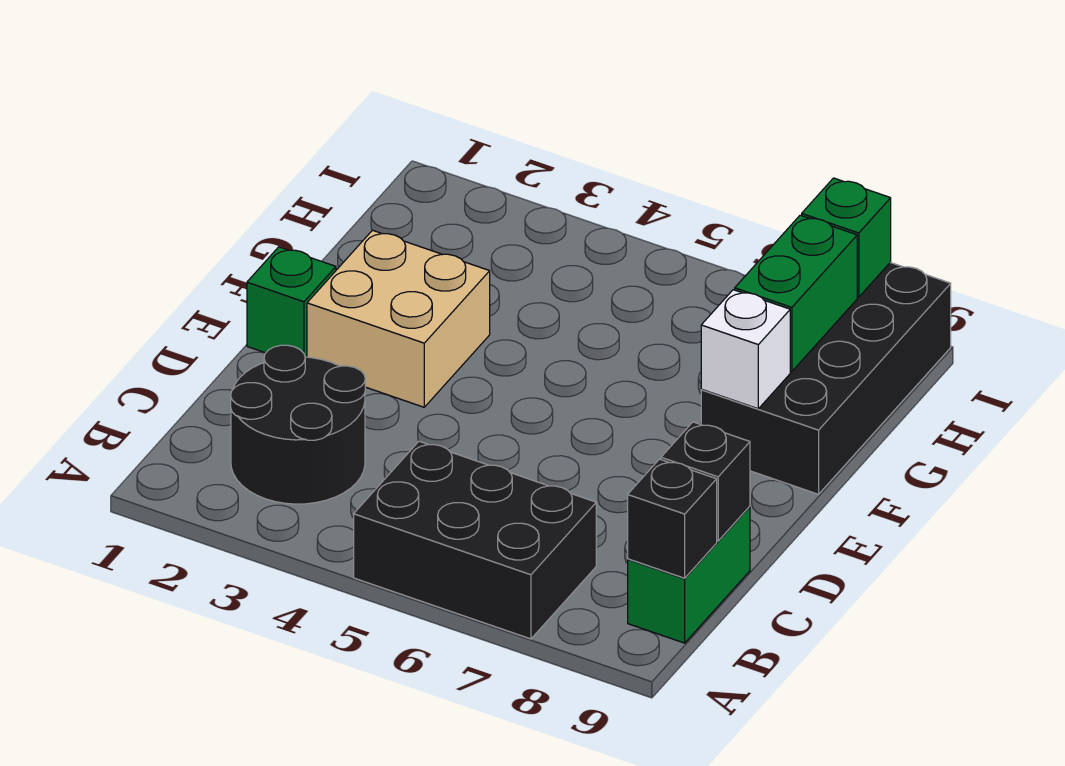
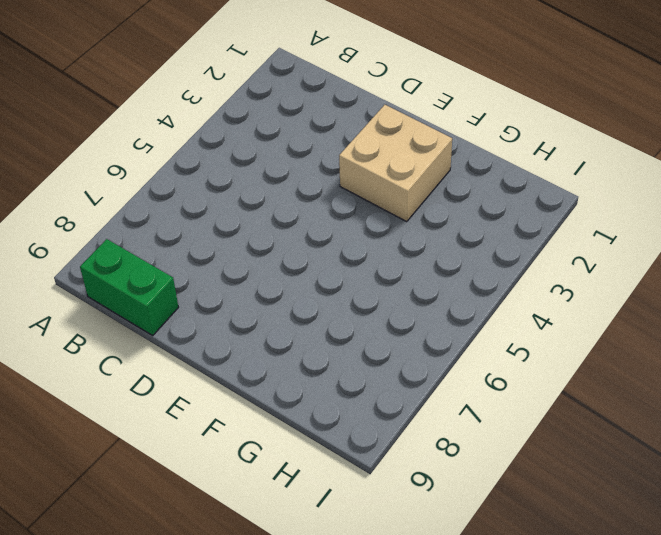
none -> black 2x3 brick [354,441,596,639]
none -> black 2x2 round brick [231,345,365,504]

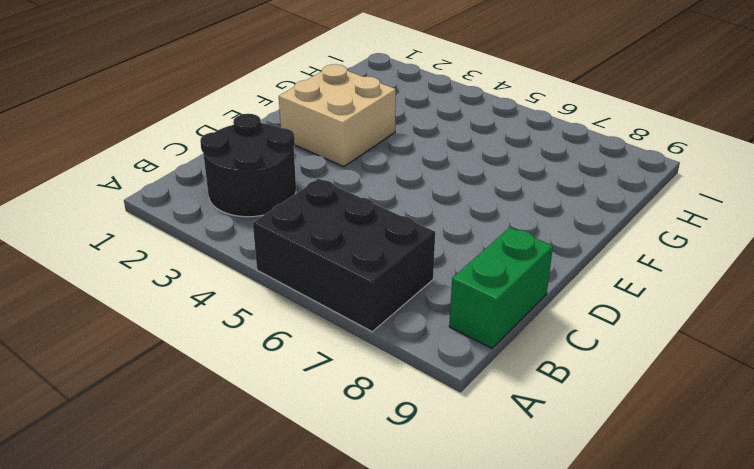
none -> green 1x1 brick [247,247,336,357]
none -> black 2x4 brick [701,262,951,494]

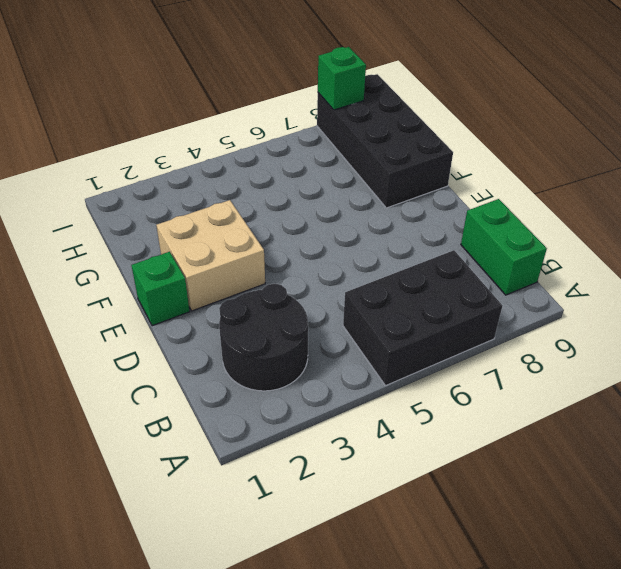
none -> black 1x1 brick [628,459,717,578]
none -> black 1x1 brick [661,422,750,541]

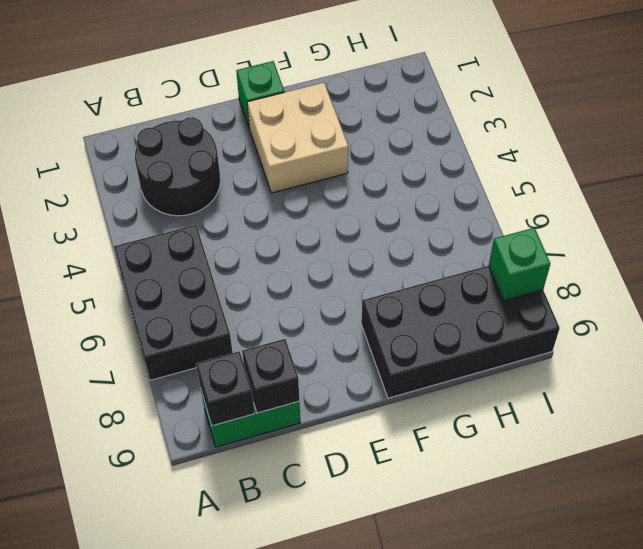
none -> white 1x1 brick [701,290,790,409]
none -> green 1x2 brick [735,215,857,372]

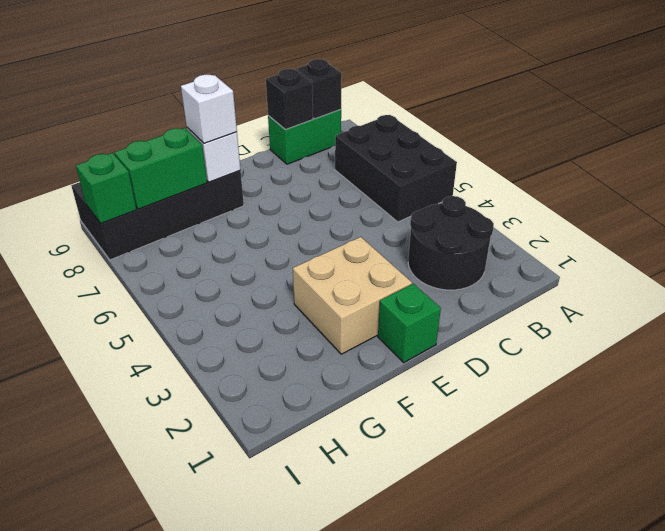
white 1x1 brick [181,74,237,143] -> none

